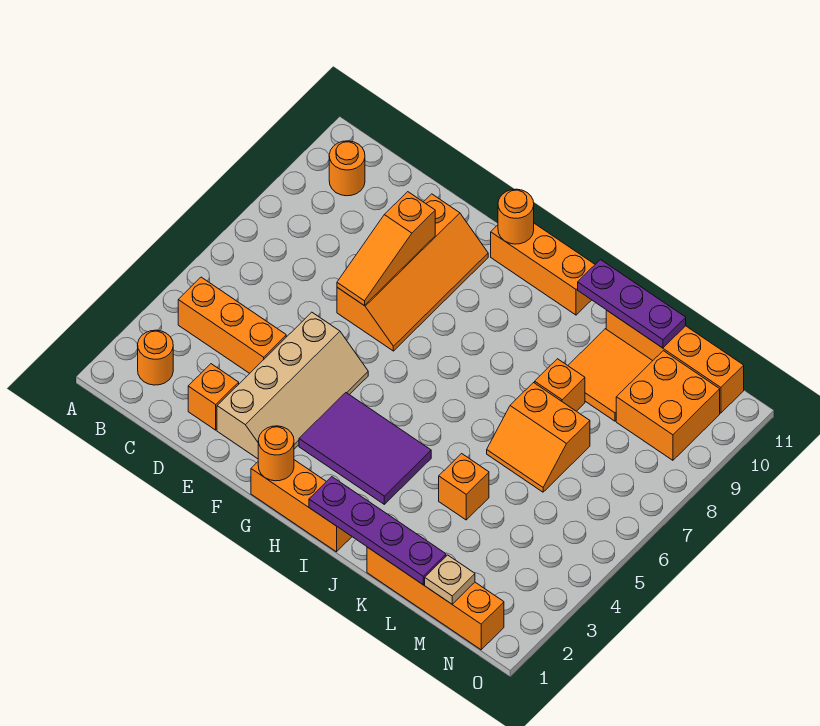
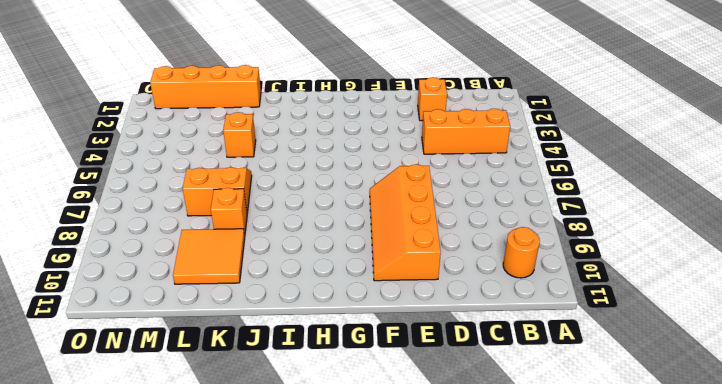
none -> orange 1x1 round brick [138,330,173,385]
none -> tan 2x4 slope [217,312,368,459]
none -> orange 1x3 brick [251,460,352,552]

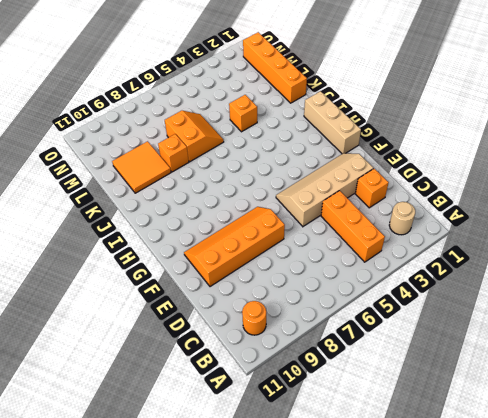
tan 1x1 round brick [389,202,415,235] -> orange 1x1 round brick [138,330,173,385]
tan 1x3 brick [304,91,361,154] -> orange 1x3 brick [251,460,352,552]
none -> purple 2x3 tile [299,393,431,504]
none -> orange 1x3 brick [491,223,595,315]
none -> orange 1x4 brick [606,310,744,413]

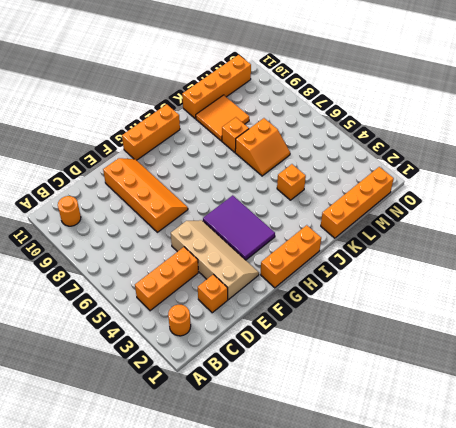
purple 2x3 tile [203,195,275,260] -> purple 2x3 tile turned to [299,393,431,504]
none -> orange 2x2 brick [616,351,720,460]
none -> orange 1x3 slope [337,192,435,305]
none -> orange 1x1 round brick [258,426,294,481]

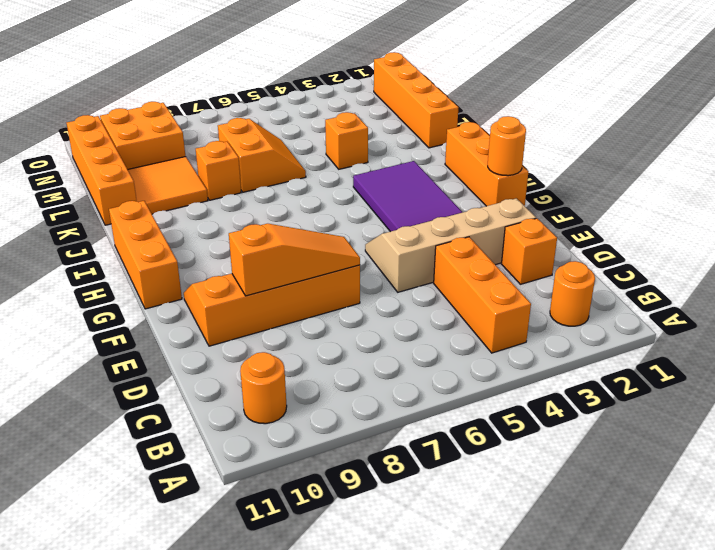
none -> orange 1x1 round brick [498,189,534,244]
none -> purple 1x4 plate [309,477,446,584]
none -> purple 1x3 plate [578,260,686,348]

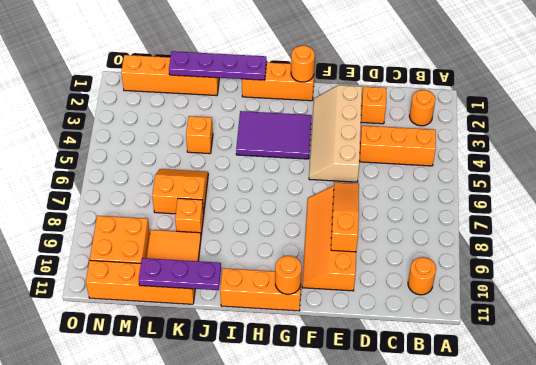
none -> tan 1x1 plate [425,555,475,604]

